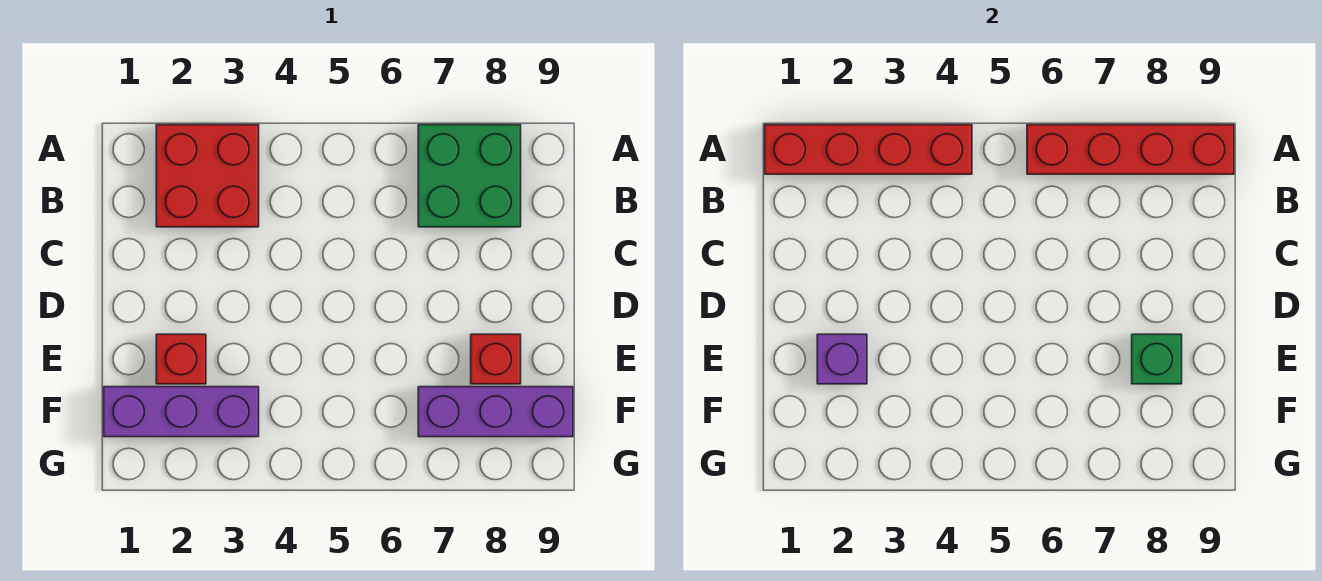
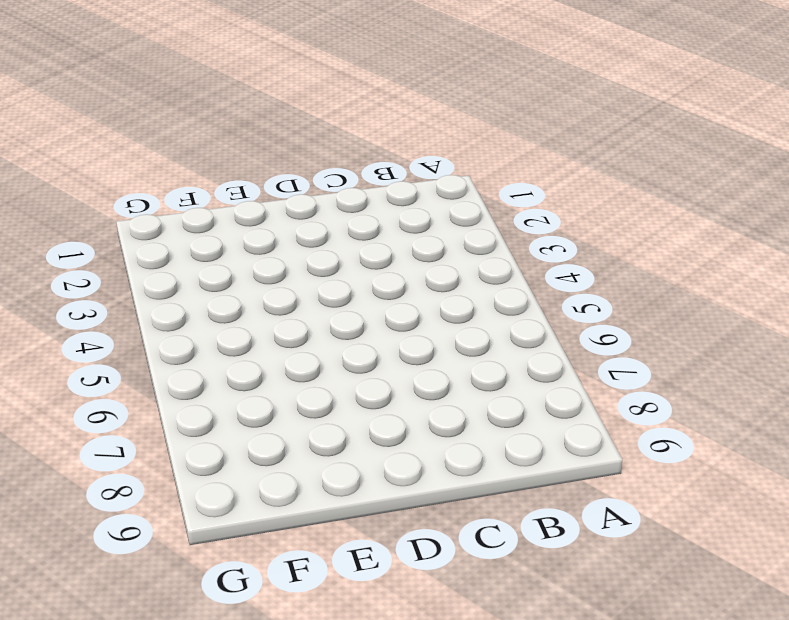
none -> red 2x2 brick [156,125,259,227]
none -> green 2x2 brick [418,125,521,227]

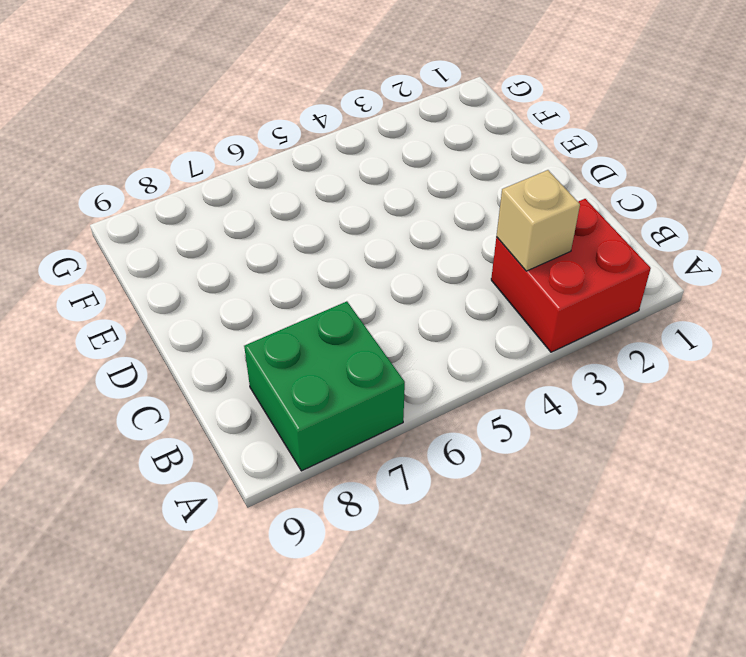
tan 1x1 brick [497,170,580,271] -> none
none -> red 1x1 brick [156,334,206,384]
none -> red 1x1 brick [471,334,521,384]

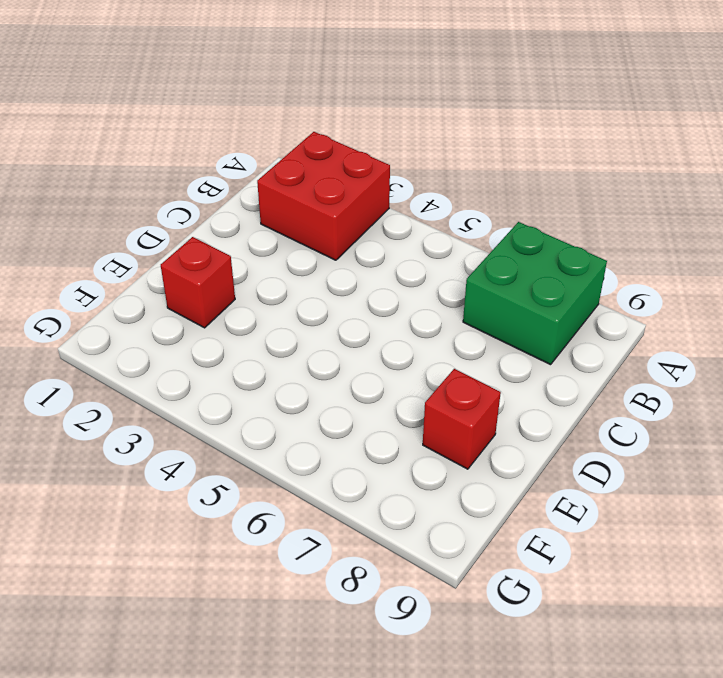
none -> purple 1x3 brick [104,387,259,437]
none -> purple 1x3 brick [418,387,573,437]

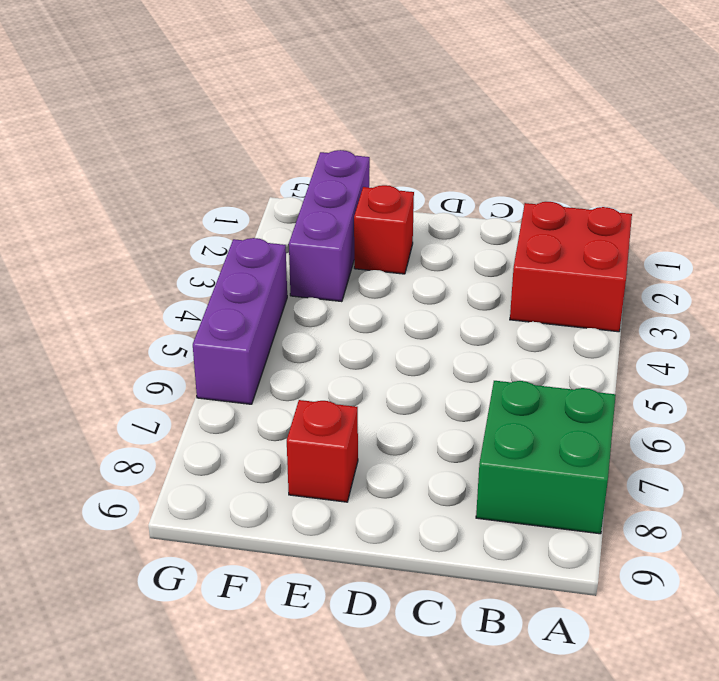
purple 1x3 brick [193,238,287,404] -> purple 1x3 brick moved to [418,387,573,437]
none -> red 1x4 brick [765,125,972,174]
none -> red 1x4 brick [1027,125,1234,174]

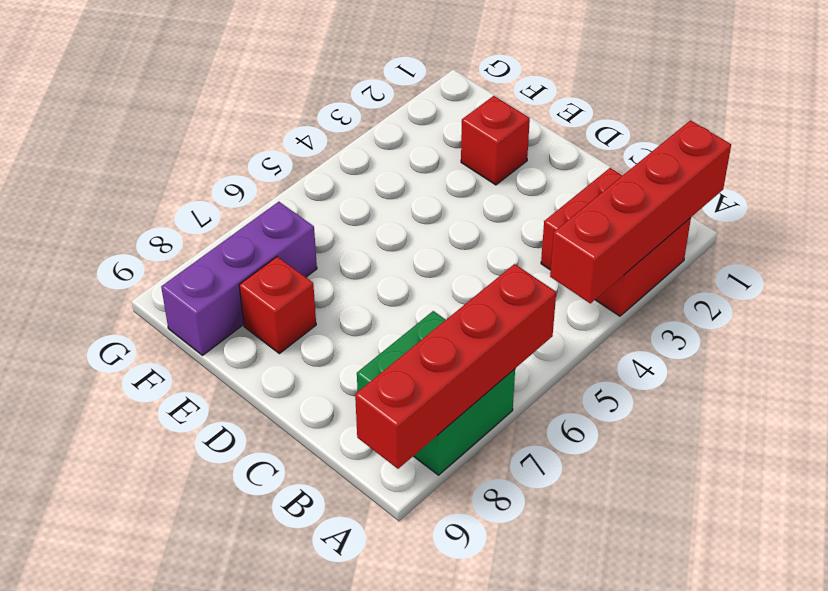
none -> purple 1x3 brick [104,387,259,437]
none -> purple 1x1 brick [817,334,867,384]

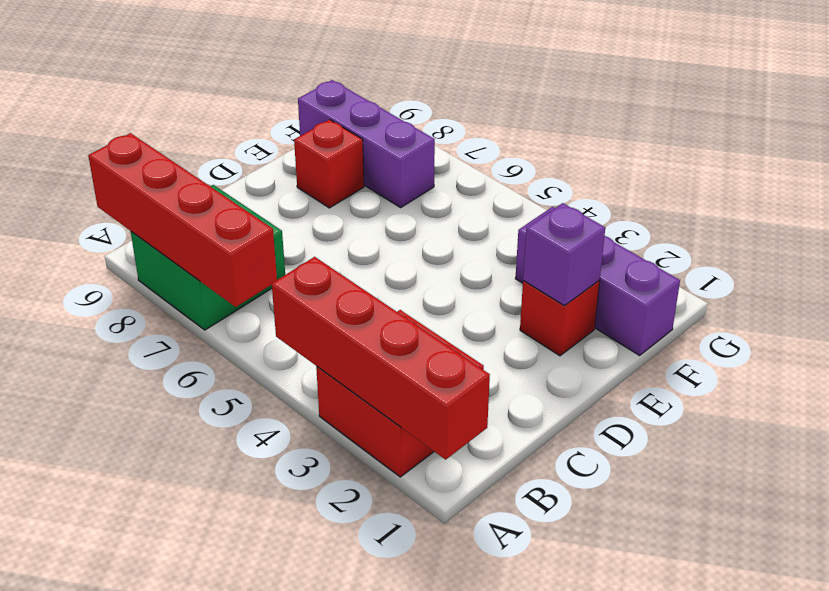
none -> green 1x1 brick [1132,334,1182,384]

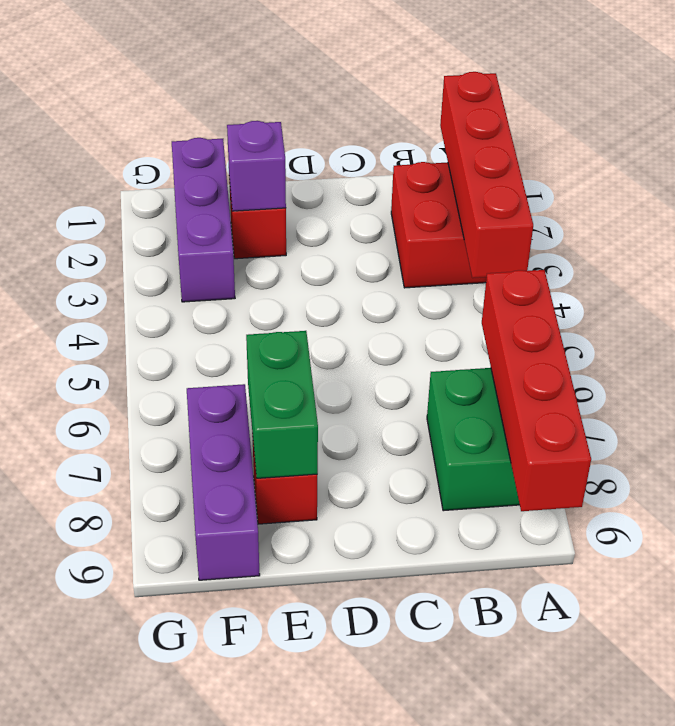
green 1x2 brick [246,331,318,478] -> green 1x1 brick [1132,334,1182,384]

